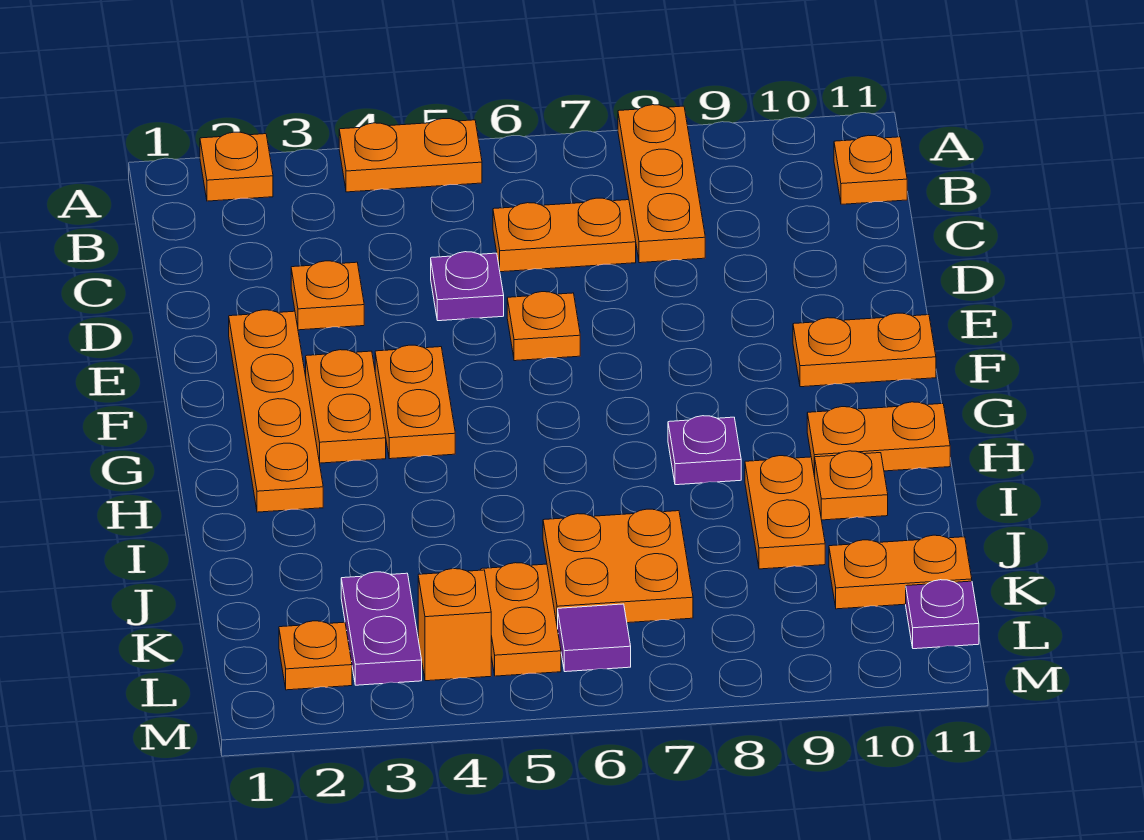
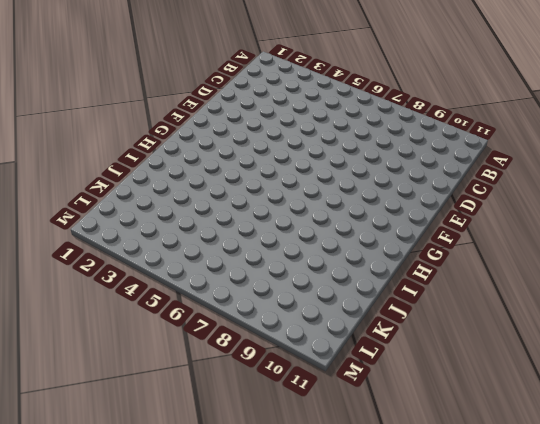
none -> orange 1x1 plate [200,132,273,201]
none -> orange 1x2 plate [339,119,482,192]
none -> orange 1x3 plate [618,105,705,263]

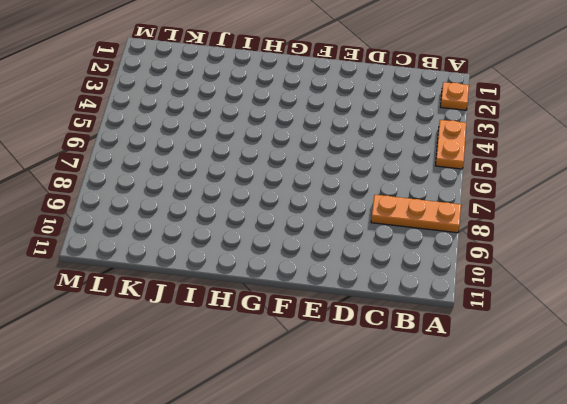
none -> orange 1x1 plate [834,135,907,204]
none -> orange 1x2 plate [493,198,636,272]
none -> orange 1x1 plate [291,261,364,330]

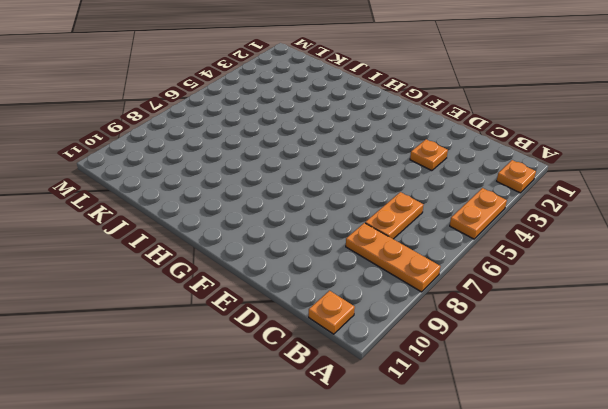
none -> purple 1x1 plate [431,252,504,321]
none -> orange 1x4 plate [229,310,323,512]
none -> orange 1x1 plate [507,292,580,361]

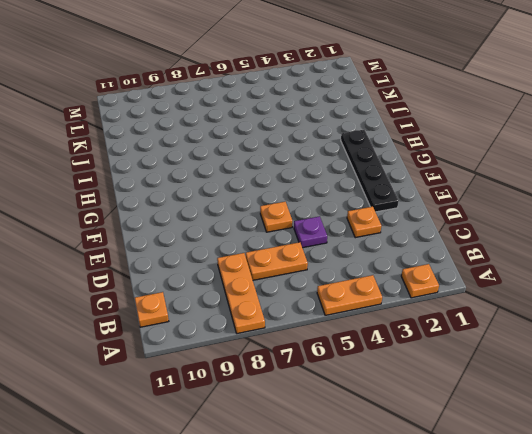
black 1x4 plate [341,130,399,212] -> orange 1x4 plate [229,310,323,512]
none -> orange 1x2 plate [306,350,386,463]
none -> orange 1x2 plate [375,345,455,459]
none -> orange 1x2 plate [793,313,936,387]

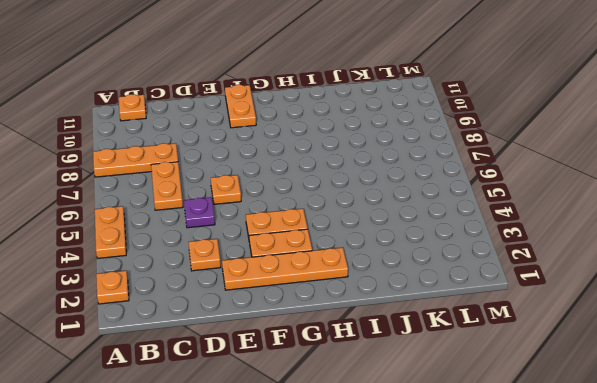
none -> purple 1x1 plate [668,416,741,485]
none -> orange 1x2 plate [807,402,950,475]
none -> orange 1x2 plate [745,456,825,569]

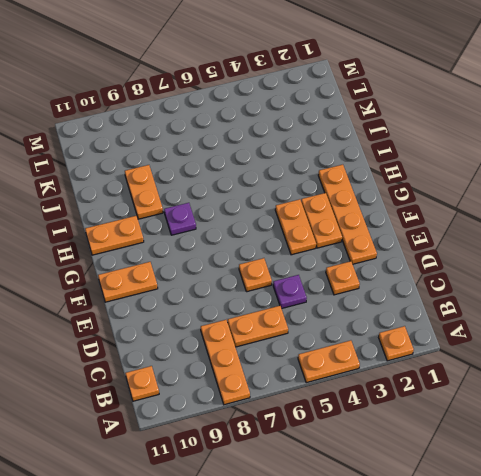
none -> orange 1x1 plate [814,451,888,520]
none -> orange 2x2 plate [543,509,693,627]
none -> purple 1x2 plate [341,572,422,685]

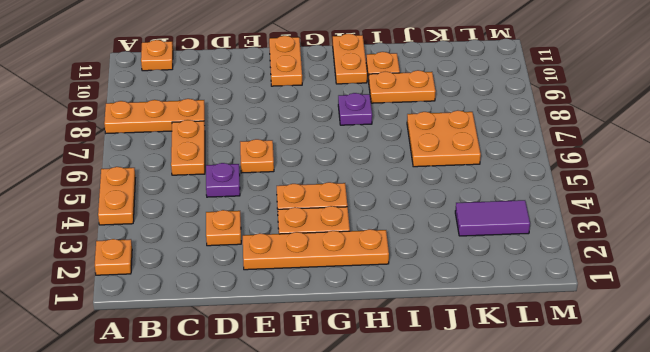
purple 1x2 tile [455,200,530,236] -> purple 1x2 plate [341,572,422,685]
none -> orange 1x2 plate [481,563,561,676]
none -> orange 1x2 plate [829,535,972,609]
none -> orange 1x1 plate [279,621,352,690]

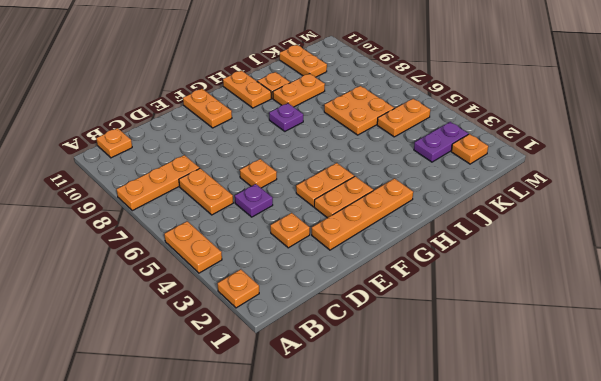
none -> orange 1x1 brick [418,569,491,681]
none -> purple 1x1 tile [557,604,631,672]
none -> purple 1x1 plate [906,580,979,649]

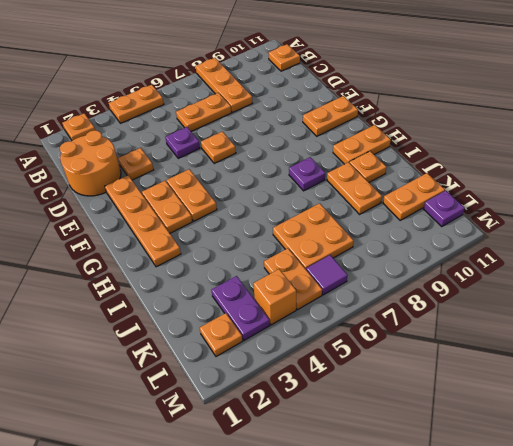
orange 2x2 round brick [60,130,121,196] -> none

